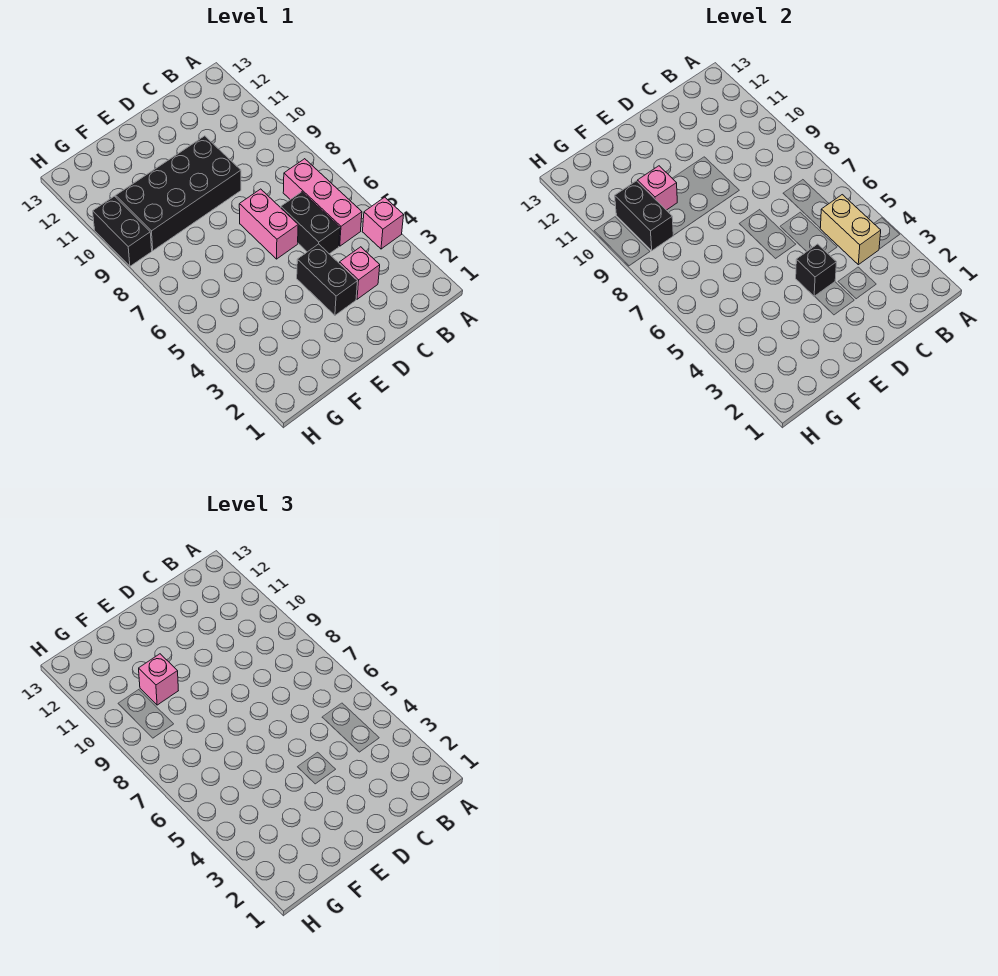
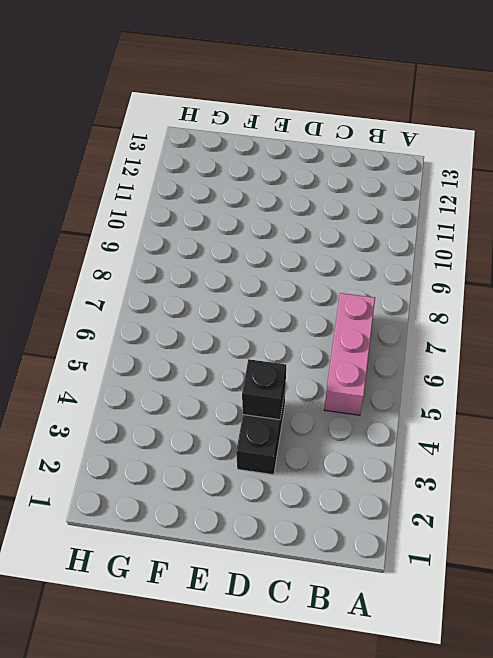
none -> pink 1x1 brick [362,197,404,249]
none -> pink 1x1 brick [339,247,380,299]
none -> black 1x2 brick [281,192,340,254]

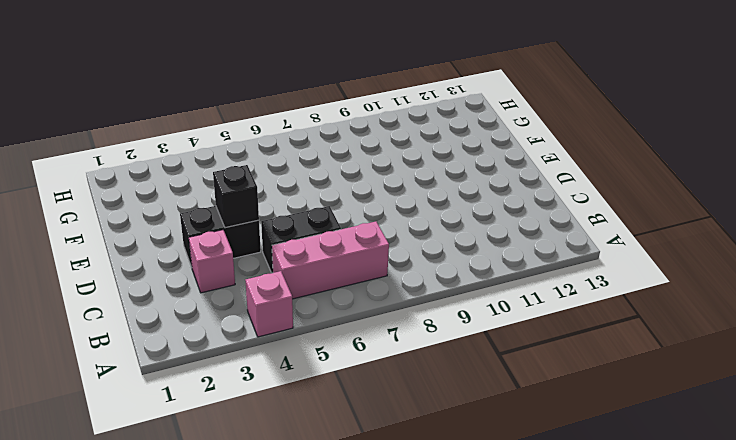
none -> pink 1x2 brick [239,189,298,259]
none -> black 2x4 brick [116,136,241,251]
none -> black 1x2 brick [93,196,152,266]

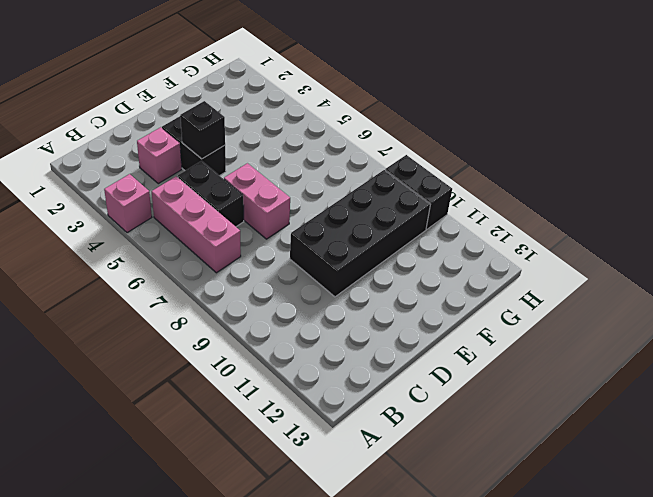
none -> tan 1x2 brick [820,195,881,265]
none -> pink 1x1 brick [638,166,677,210]
none -> black 1x2 brick [615,181,673,251]

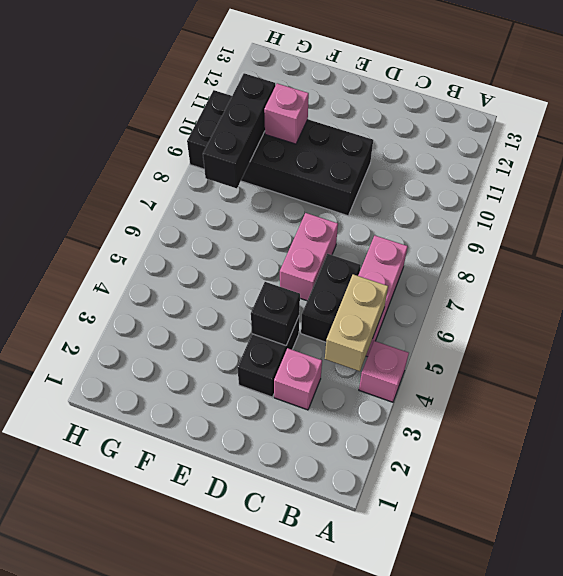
black 1x3 brick [203,73,275,188] -> black 1x2 brick [615,181,673,251]
none -> pink 1x1 brick [139,654,178,705]

